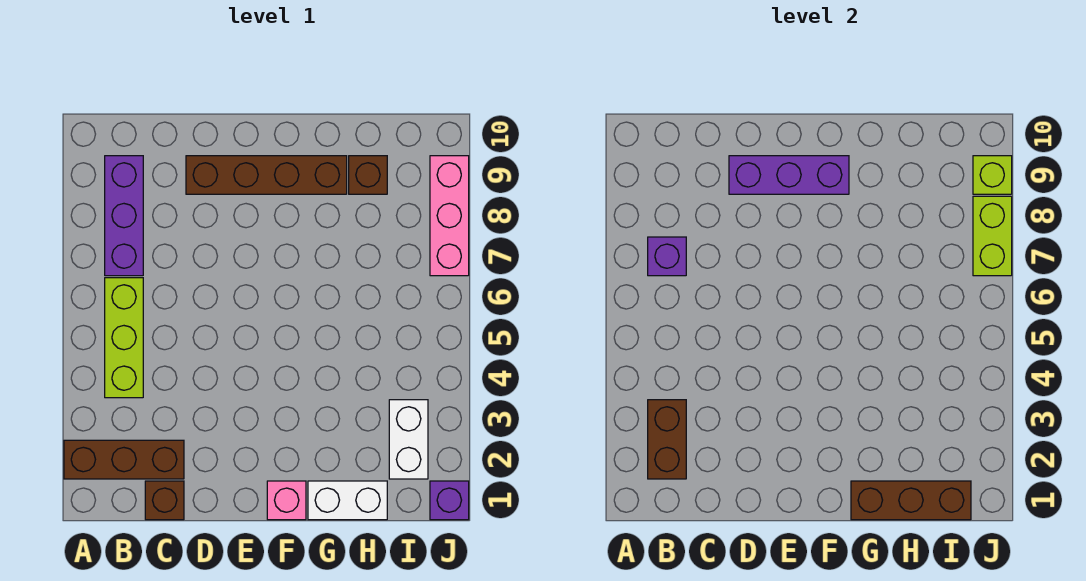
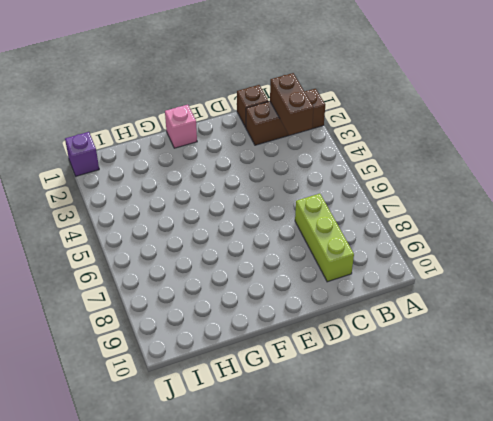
lime 1x3 brick [295,194,354,282] -> lime 1x3 brick moved to [105,278,143,398]
none -> purple 1x3 brick [105,156,143,276]
none -> brown 1x4 brick [186,156,347,194]
none -> white 1x2 brick [308,481,387,520]

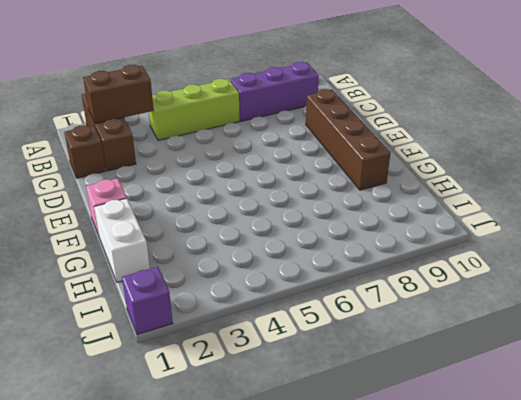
none -> brown 1x1 brick [349,156,387,194]
none -> white 1x2 brick [389,400,428,479]
none -> pink 1x3 brick [430,156,469,276]

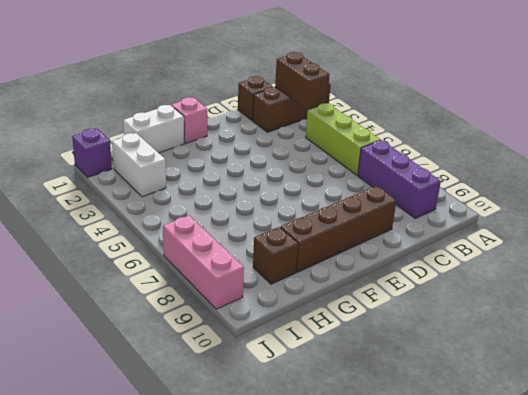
none -> purple 1x1 brick [648,237,686,276]
none -> purple 1x3 brick [729,156,849,194]
none -> brown 1x3 brick [851,481,971,520]

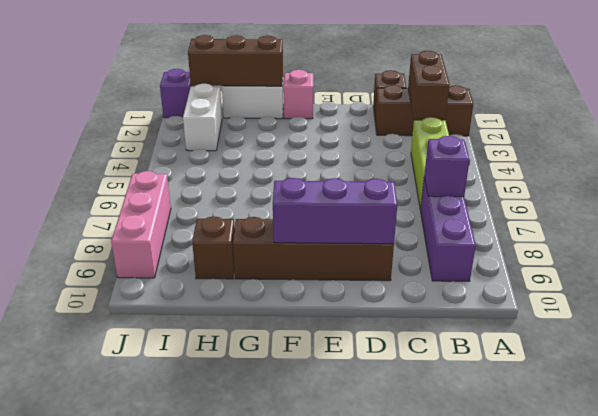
none -> lime 1x2 brick [973,196,1012,276]
none -> lime 1x1 brick [973,156,1012,194]

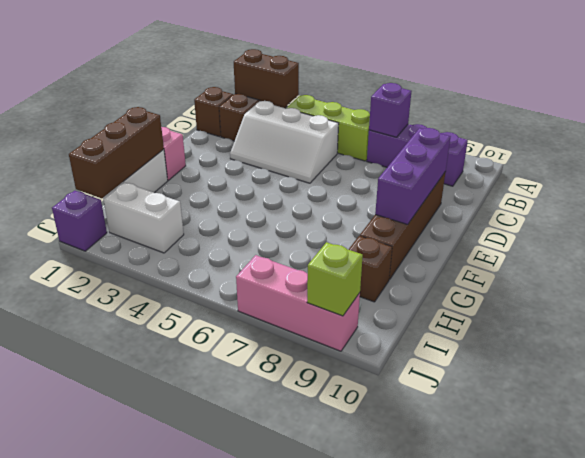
white 2x3 slope [230,101,339,183] -> none
none -> lime 1x2 brick [973,196,1012,276]

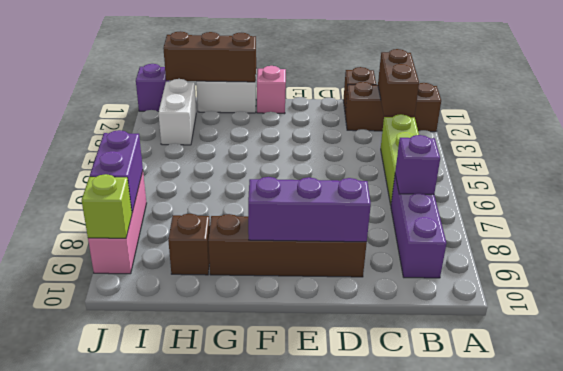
purple 1x2 brick [90,130,143,212] -> lime 1x2 brick [973,196,1012,276]

